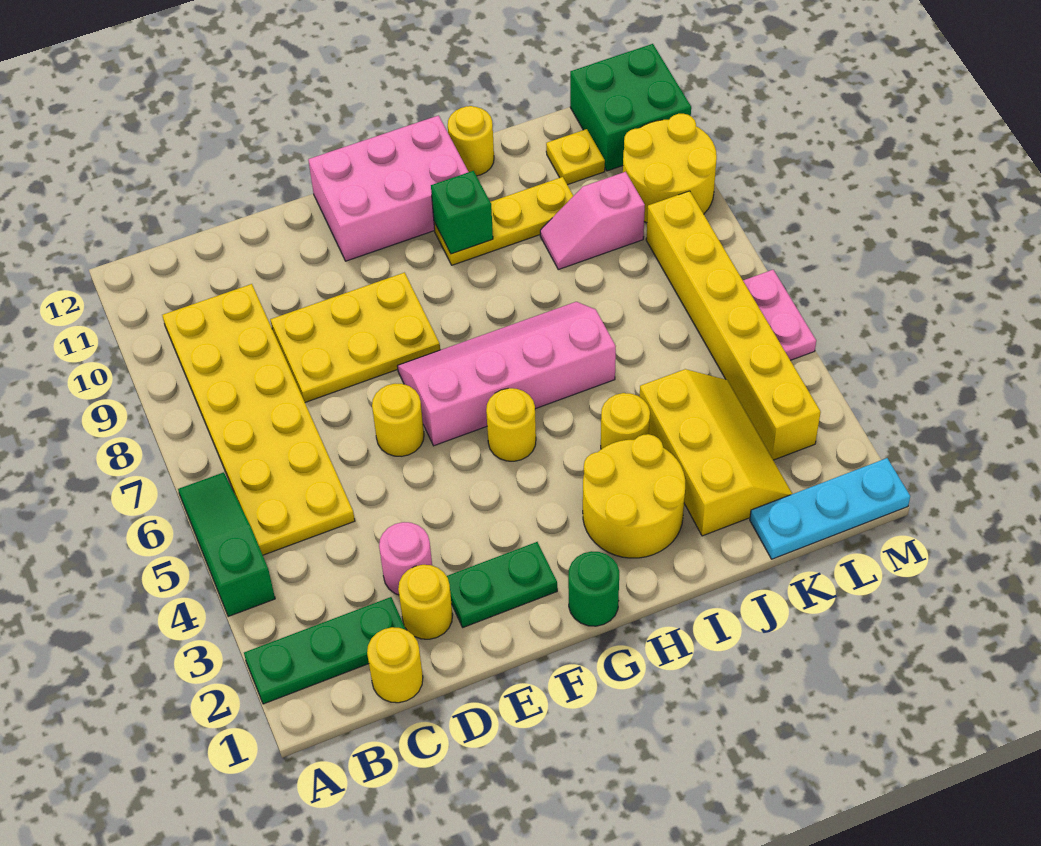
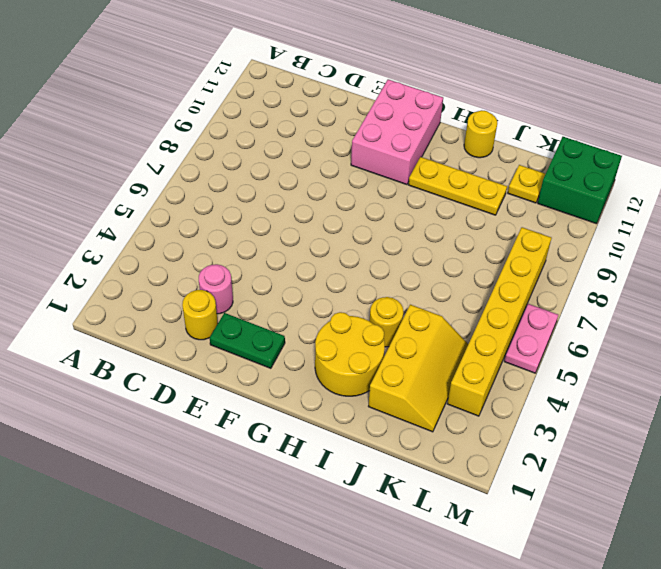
pink 2x3 brick [351,79,443,185] -> pink 2x3 brick turned to [308,116,468,261]
none -> green 1x3 plate [244,597,406,704]
none -> green 1x3 slope [178,472,275,617]
none -> yellow 2x6 plate [162,284,355,555]

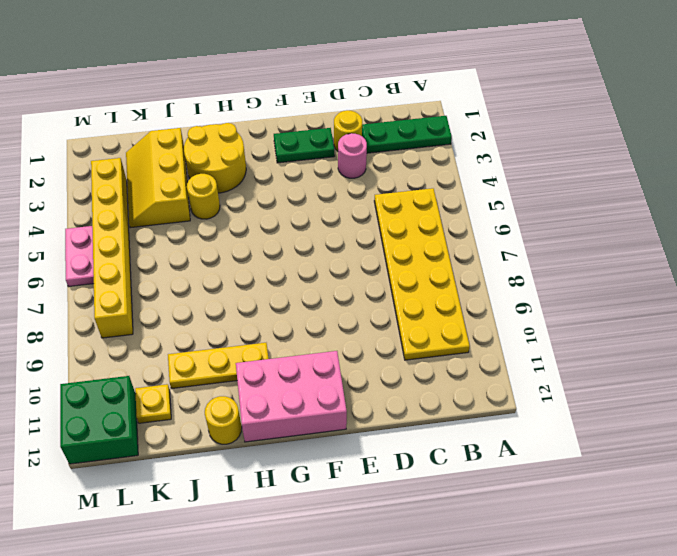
none -> green 1x3 slope [178,472,275,617]
none -> yellow 1x1 round brick [367,627,423,703]
none -> yellow 2x3 plate [270,273,440,402]

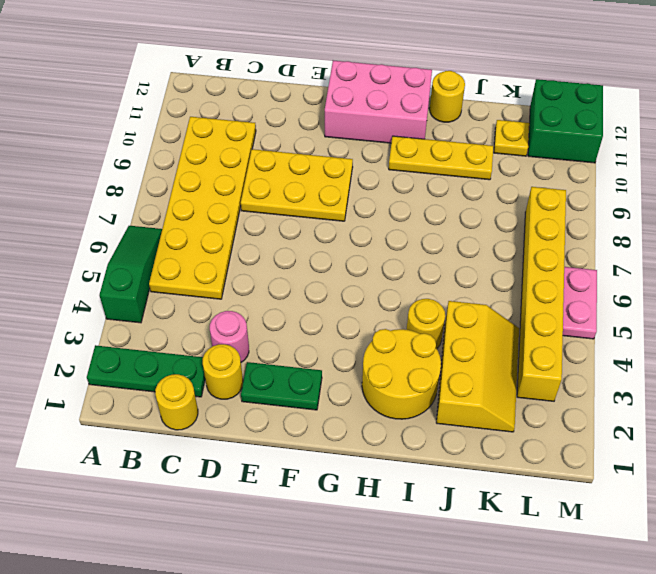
none -> yellow 1x1 round brick [372,384,424,456]
none -> pink 2x4 slope [397,302,616,446]
none -> green 1x1 round brick [568,551,619,626]

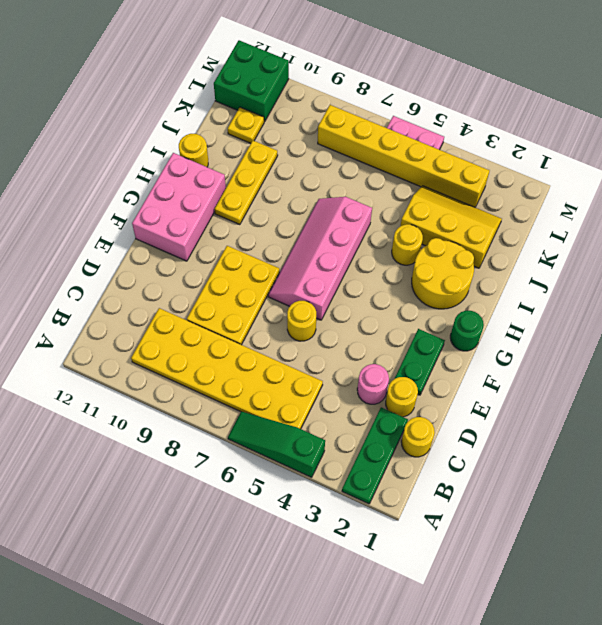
none -> yellow 1x1 round brick [486,388,536,461]
none -> pink 1x2 slope [540,172,645,270]
none -> cyan 1x3 plate [750,458,910,559]

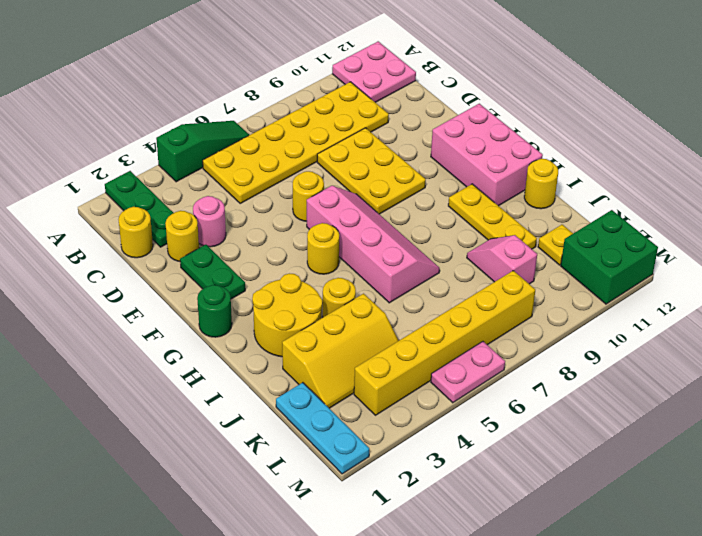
pink 2x2 plate [332,41,416,102] -> none
none -> yellow 2x2 round brick [623,114,717,223]
none -> green 1x1 brick [431,171,493,254]

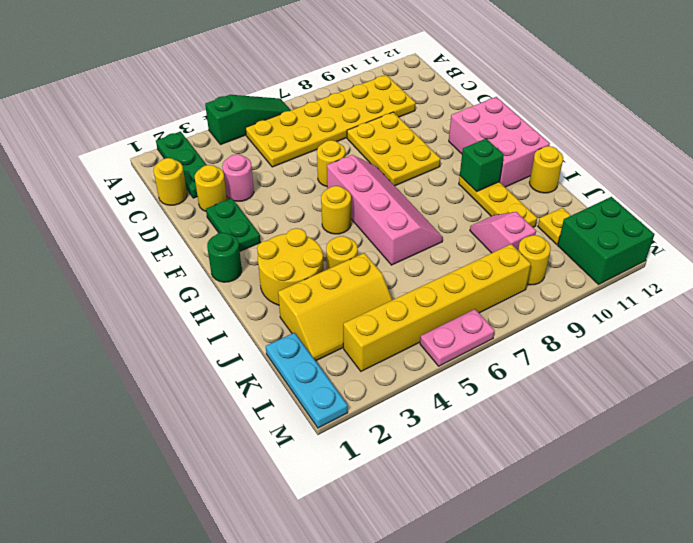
yellow 1x1 round brick [518,235,551,285] -> yellow 2x2 round brick [623,114,717,223]

